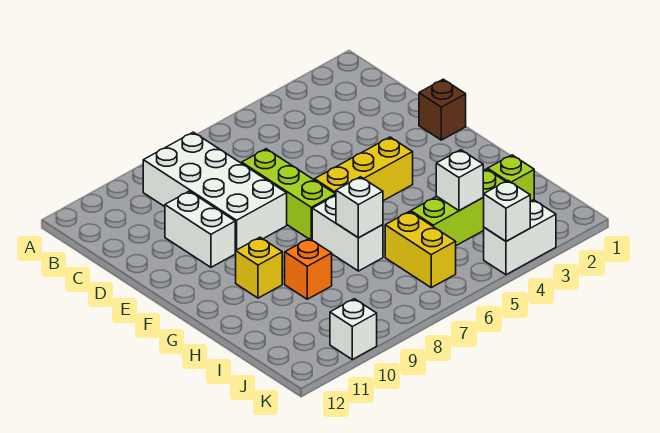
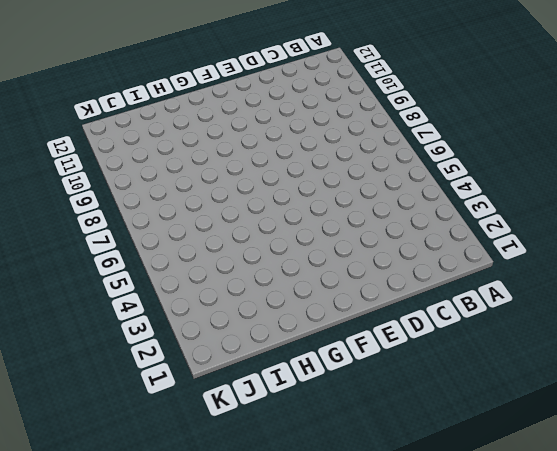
none -> white 2x4 brick [143,132,287,252]
none -> lime 1x3 brick [242,149,336,240]
none -> white 1x2 brick [165,191,235,267]

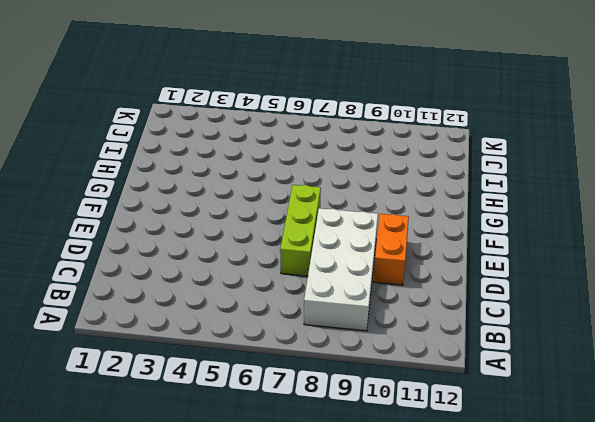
orange 1x2 brick [373,214,409,285] -> white 1x2 brick [165,191,235,267]
none -> brown 1x1 brick [419,79,466,140]
none -> yellow 1x3 brick [314,137,413,201]
none -> white 1x2 brick [312,195,383,271]

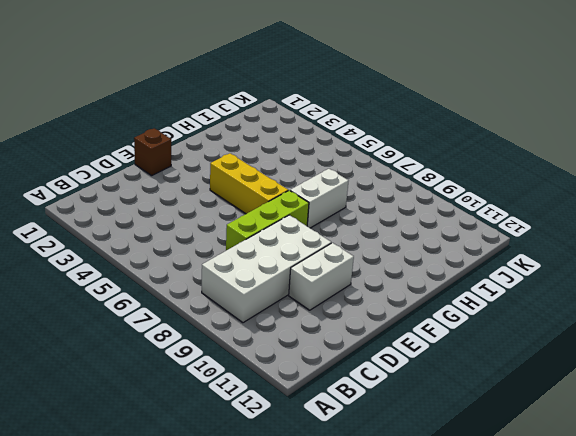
none -> yellow 1x1 brick [235,237,282,298]
none -> orange 1x1 brick [285,239,332,299]
none -> lime 1x1 brick [488,155,534,201]

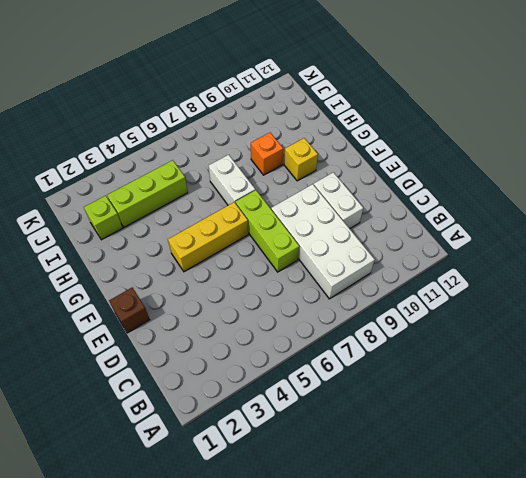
none -> yellow 1x2 brick [385,211,456,288]
none -> white 1x2 brick [484,200,556,275]
none -> white 1x1 brick [330,299,377,360]

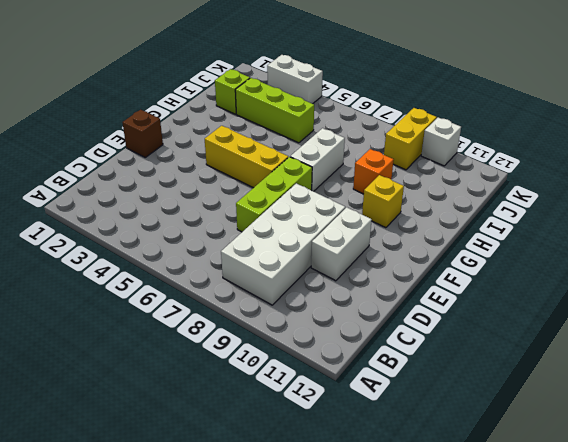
yellow 1x2 brick [384,108,437,170] -> yellow 1x2 brick moved to [385,211,456,288]
none -> white 1x1 brick [336,177,383,238]
none -> white 1x1 brick [436,150,483,211]
none -> white 1x1 brick [484,181,530,241]

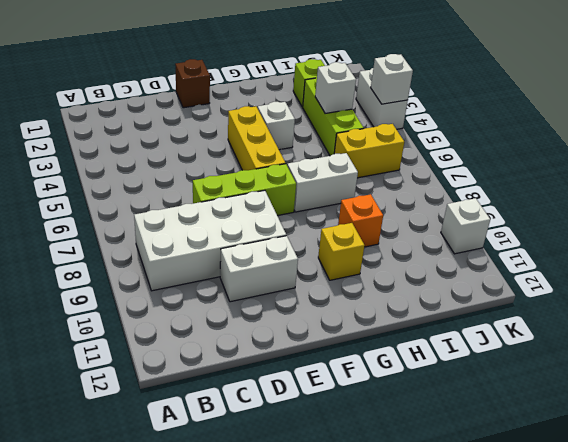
white 1x1 brick [258,102,295,150] -> white 1x1 brick moved to [336,177,383,238]

